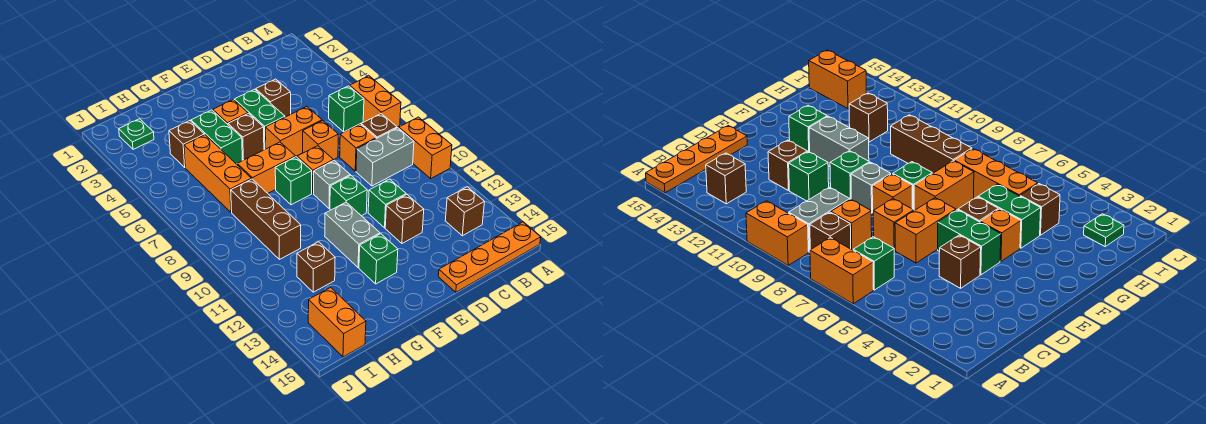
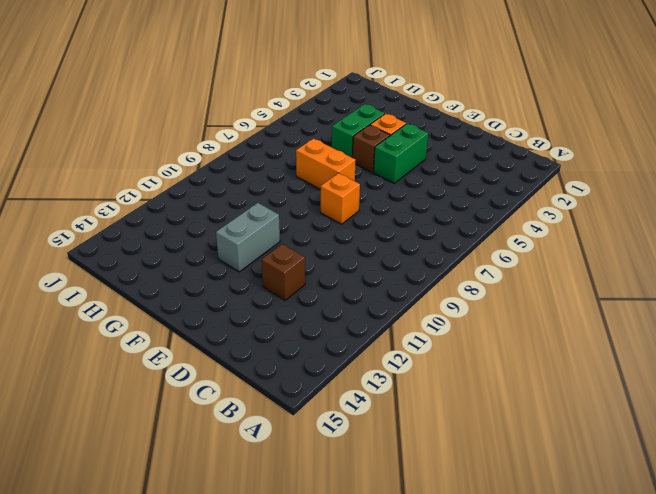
none -> orange 1x2 brick [350,76,401,127]
none -> orange 1x2 brick [399,117,452,178]
none -> orange 1x4 plate [438,222,541,292]
none -> green 1x1 brick [329,86,364,132]

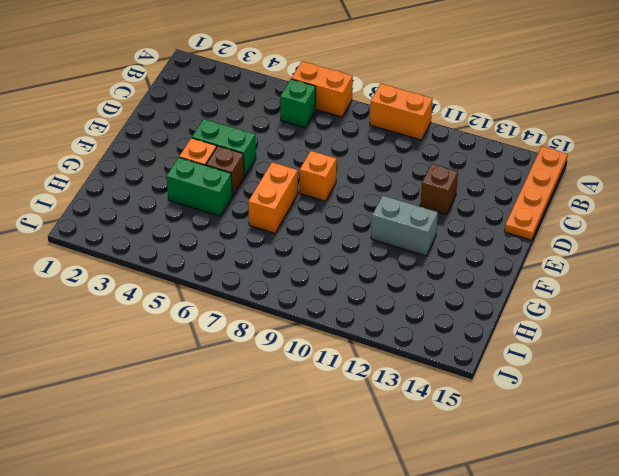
none -> brown 1x1 brick [361,114,397,139]
none -> grey 1x2 brick [356,128,414,186]
none -> brown 1x1 brick [445,187,484,236]
none -> orange 1x1 brick [340,124,376,171]

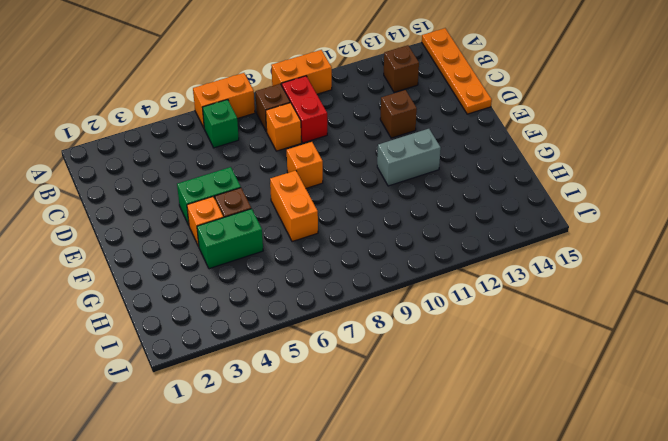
red 1x2 brick [282,76,327,143] -> grey 1x2 brick [356,128,414,186]
none -> brown 1x1 brick [256,79,291,117]
none -> orange 1x2 brick [265,107,322,157]
none -> orange 1x1 brick [303,121,338,160]
none -> green 1x1 brick [368,179,406,228]

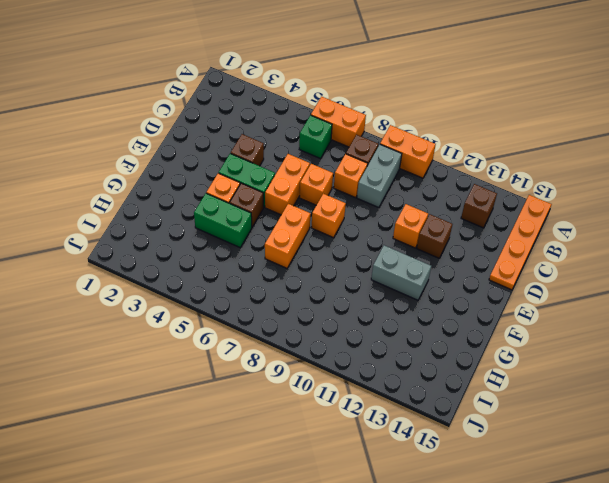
orange 1x1 brick [393,204,428,248] -> green 1x1 brick [368,179,406,228]
none -> grey 1x1 brick [314,160,350,208]
none -> green 1x1 brick [330,175,367,216]
none -> green 1x1 brick [275,157,312,205]
none -> green 1x1 brick [359,234,398,284]

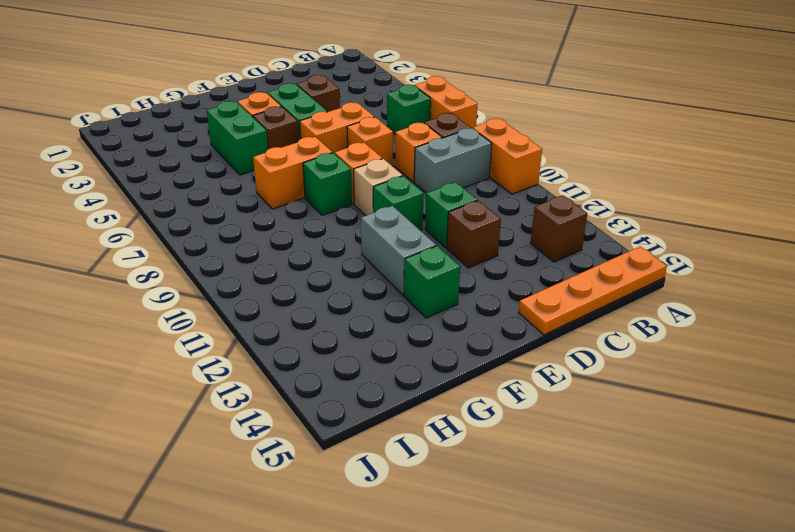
tan 1x1 brick [354,159,402,215] -> grey 1x1 brick [314,160,350,208]
none -> brown 1x1 brick [169,121,204,167]
none -> orange 1x3 brick [184,135,251,212]
none -> brown 1x3 brick [231,179,301,259]
none -> brown 1x1 brick [297,242,335,292]

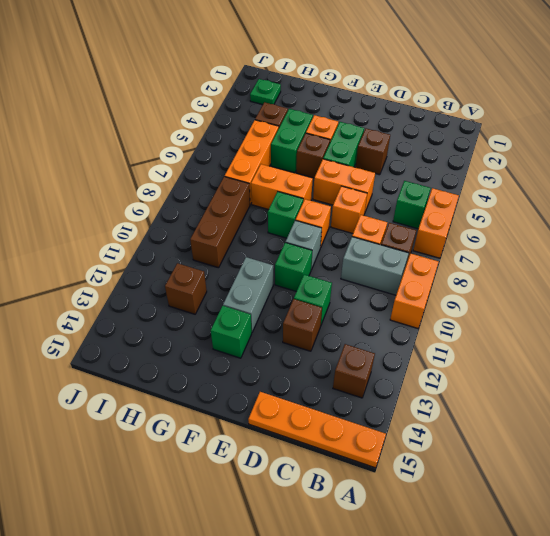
none -> orange 1x2 brick [308,287,366,357]

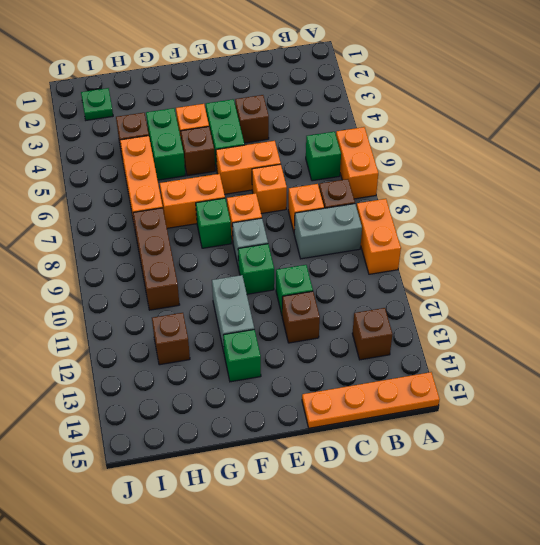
none -> orange 1x2 brick [308,287,366,357]

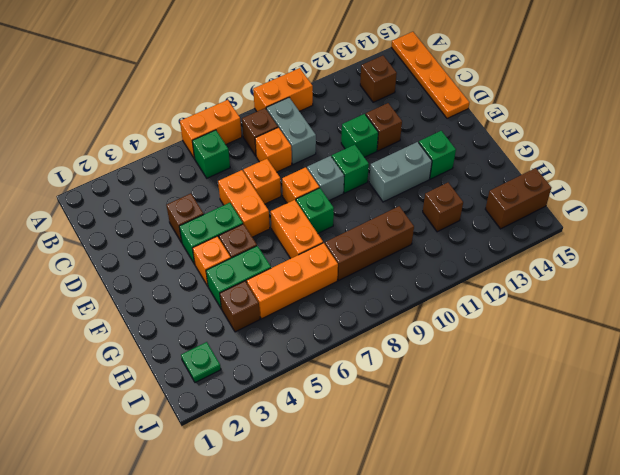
brown 1x2 brick [485,168,551,229] -> orange 1x2 brick [308,287,366,357]

